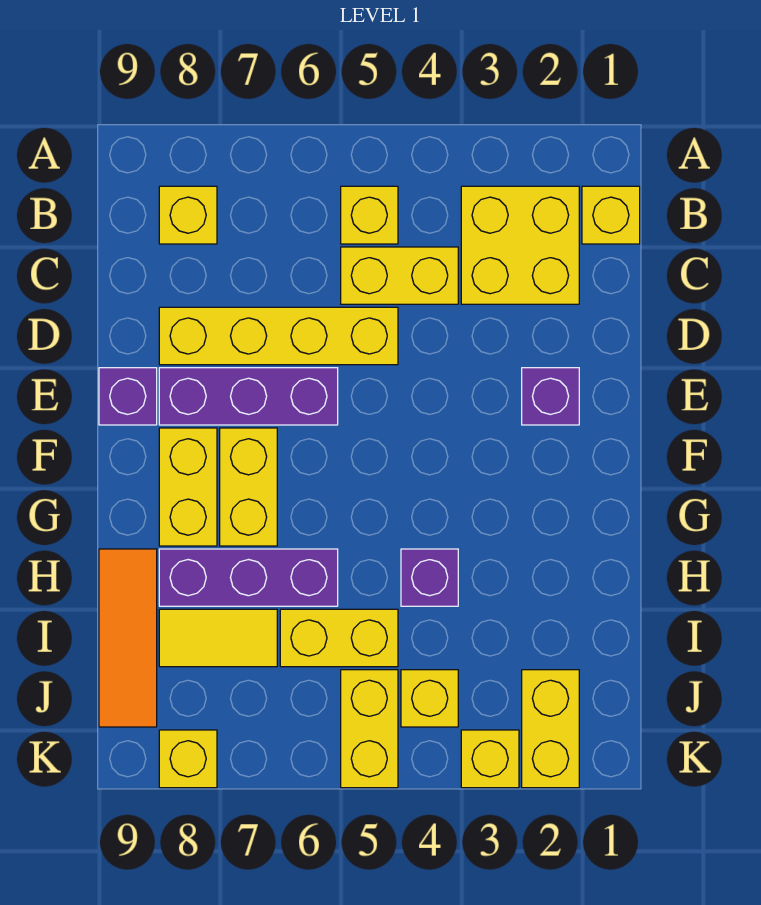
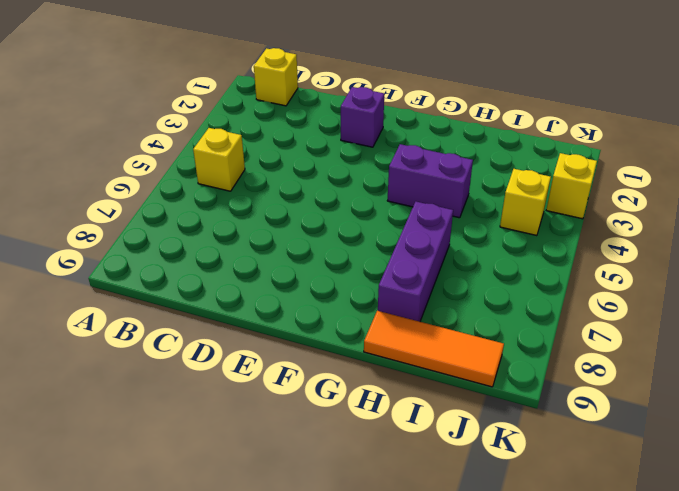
purple 1x2 brick [387,144,473,218] -> purple 1x1 brick [401,549,458,606]
none -> yellow 2x2 brick [461,186,579,304]
none -> yellow 1x1 brick [159,186,217,244]
none -> yellow 1x2 brick [341,247,458,304]

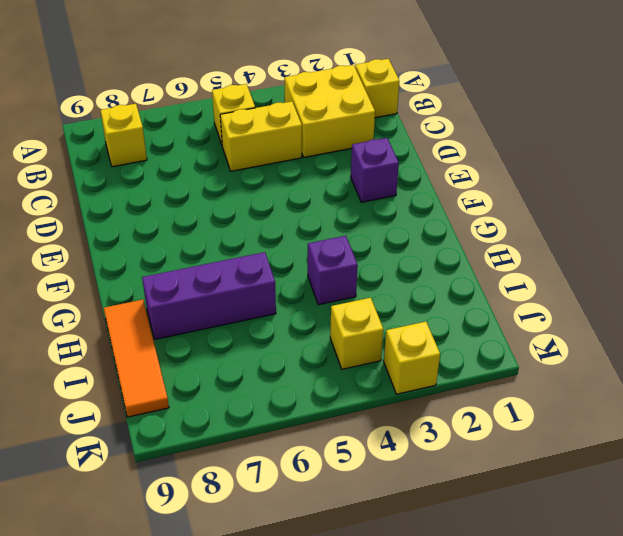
none -> yellow 1x4 brick [159,307,398,365]
none -> purple 1x3 brick [159,368,338,425]
none -> purple 1x1 brick [99,368,157,425]

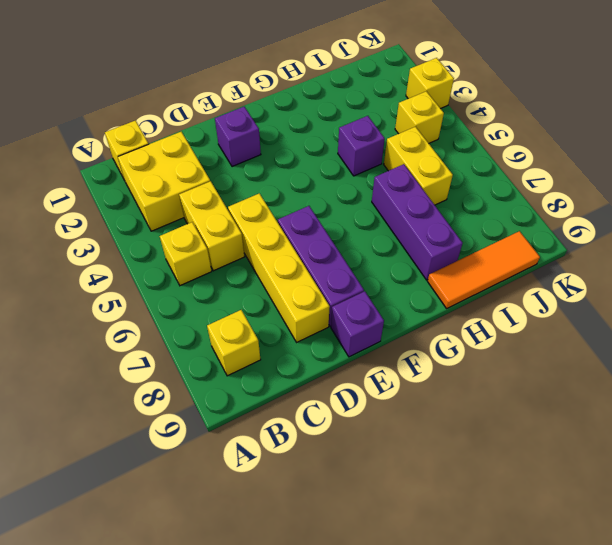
none -> yellow 1x2 brick [220,428,277,546]
none -> yellow 1x2 brick [159,428,217,546]
none -> yellow 1x2 tile [159,609,277,667]

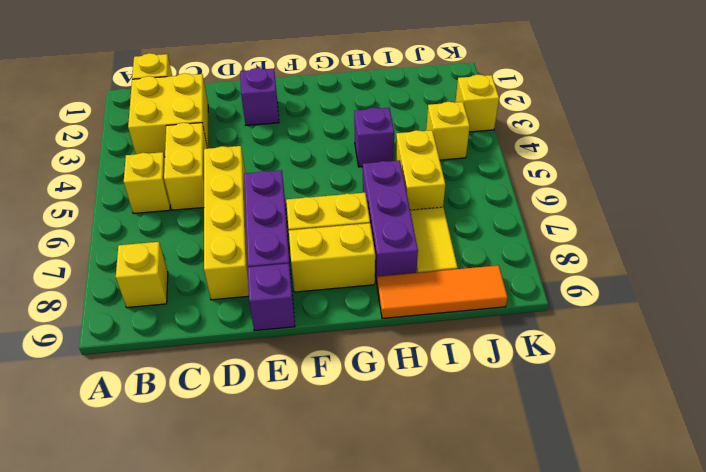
none -> yellow 1x2 brick [522,670,579,788]
none -> yellow 1x2 brick [341,670,398,788]
none -> yellow 1x1 brick [159,730,217,788]

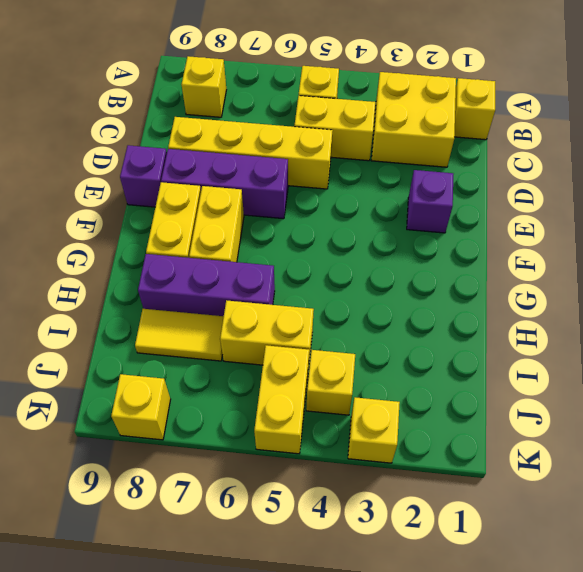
none -> purple 1x1 brick [401,549,458,606]
none -> orange 1x3 tile [99,549,157,727]
none -> yellow 1x2 brick [522,670,579,788]

